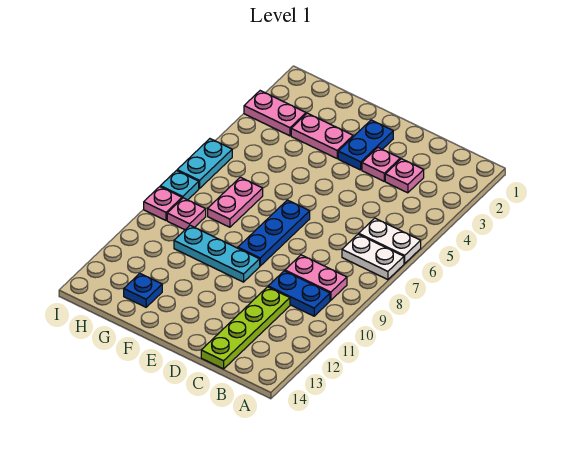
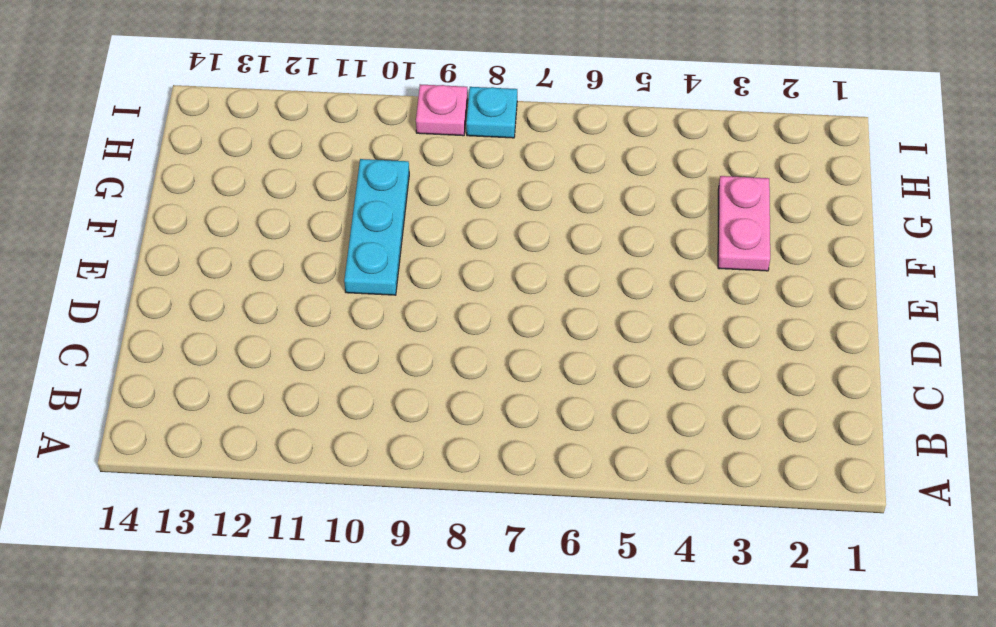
none -> white 1x2 plate [359,218,421,264]
none -> white 1x2 plate [342,234,404,280]
none -> pink 1x2 plate [285,255,347,300]

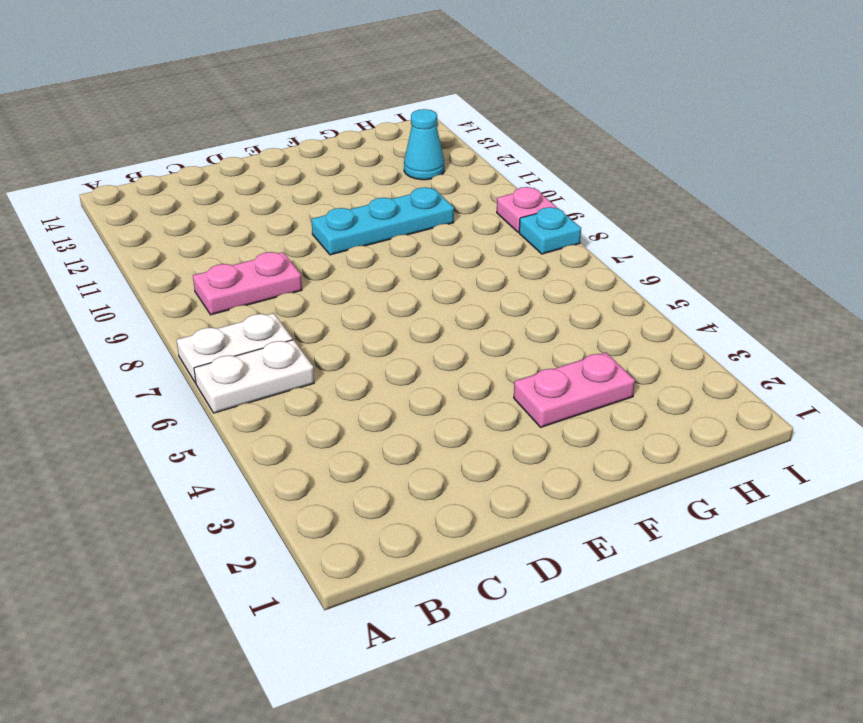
cyan 1x1 cone [404,109,444,180] -> none
none -> blue 1x2 plate [268,271,330,316]
none -> pink 1x1 plate [385,159,424,193]
none -> lime 1x4 plate [201,287,290,369]

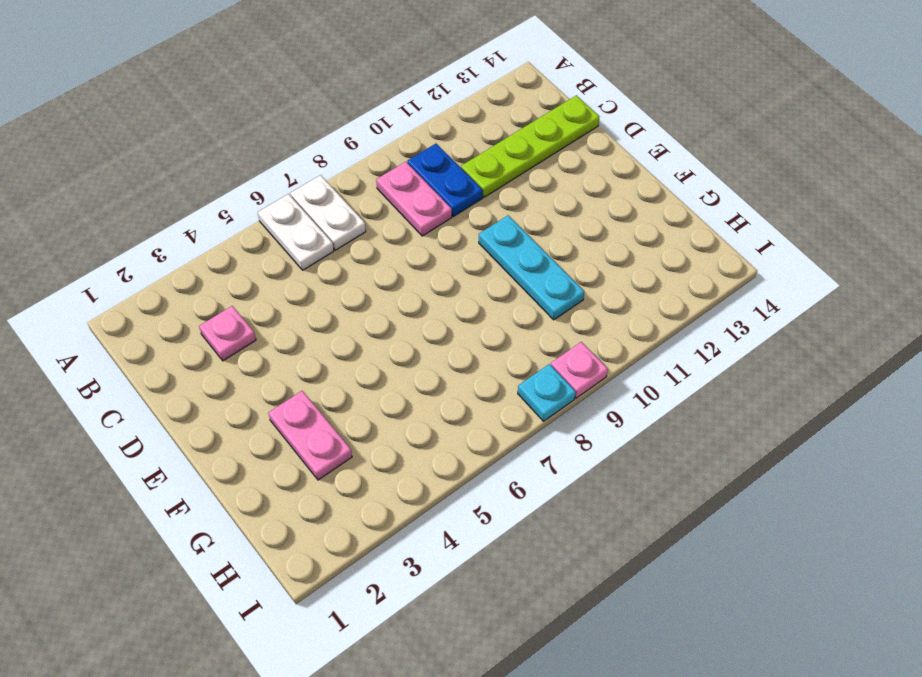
none -> pink 1x1 plate [362,148,400,181]
none -> blue 1x2 plate [338,120,393,170]
none -> blue 1x3 plate [238,200,310,266]

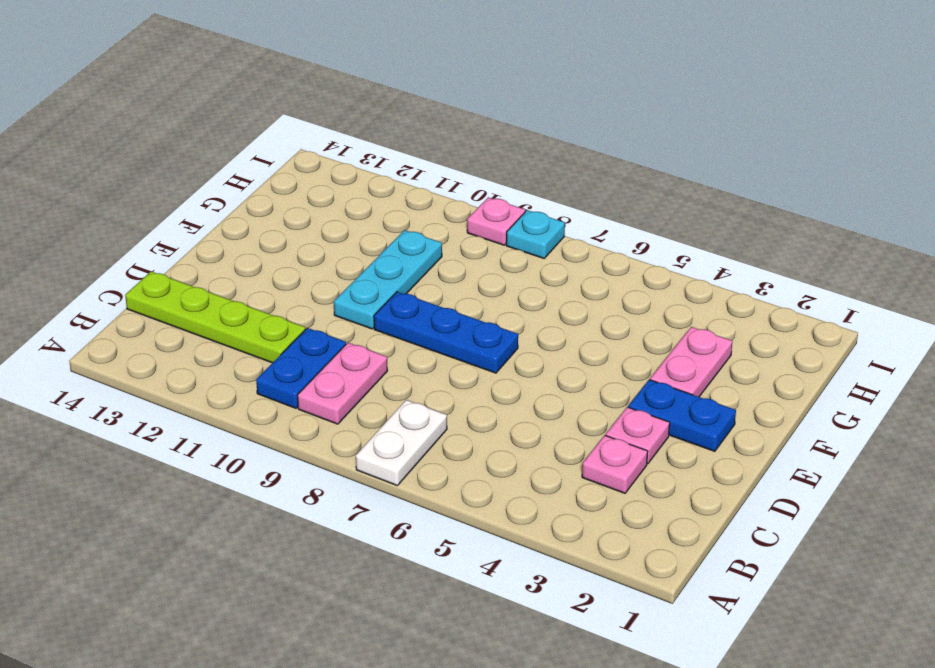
none -> white 1x2 plate [359,218,421,264]
none -> pink 1x2 plate [208,177,263,227]
none -> blue 1x1 plate [124,274,162,307]

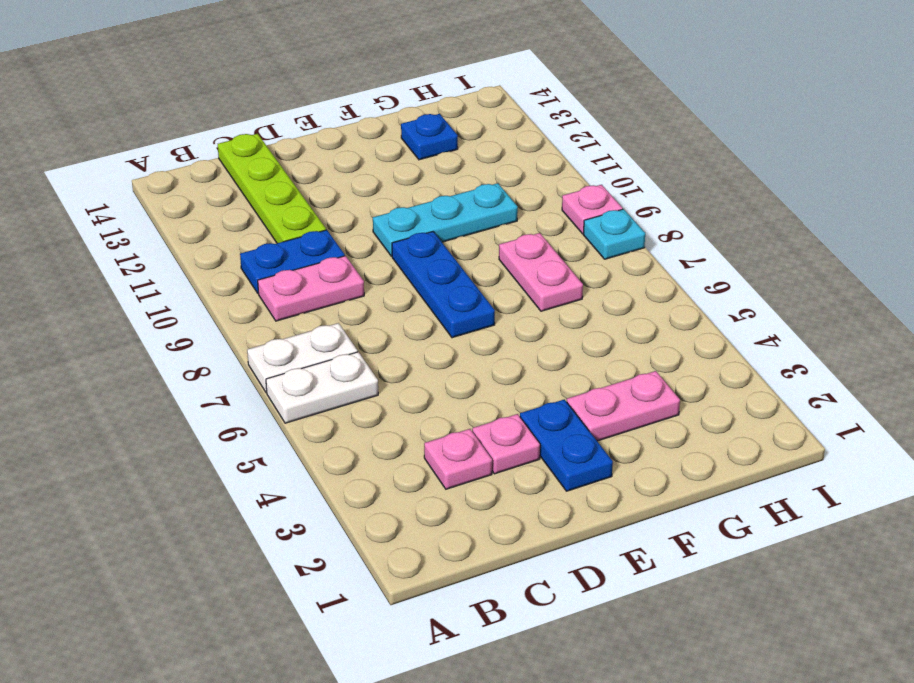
none -> pink 1x2 plate [244,91,306,136]
none -> pink 1x1 plate [167,198,206,230]
none -> cyan 1x2 plate [177,139,232,189]

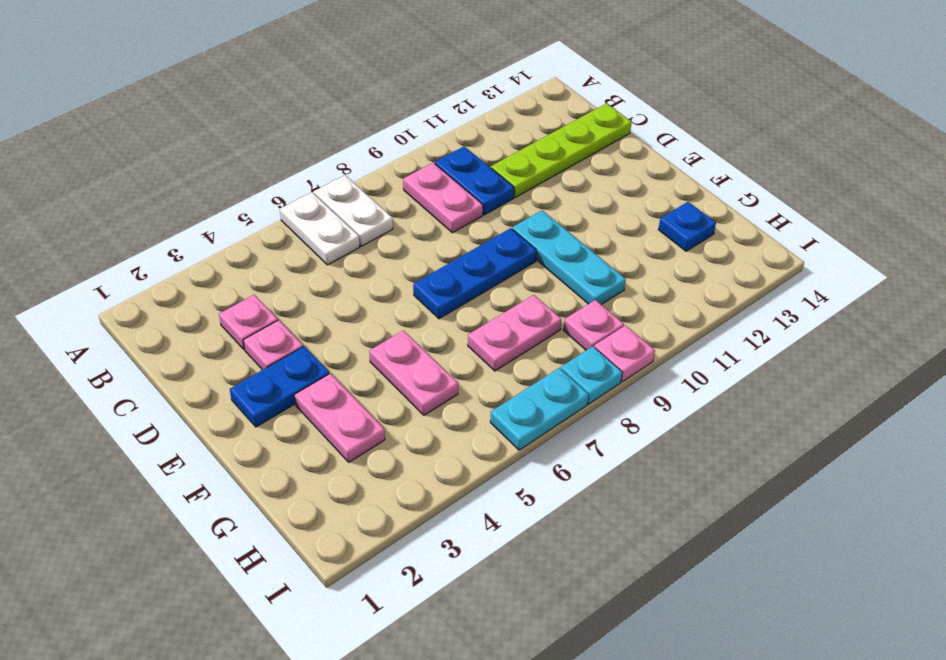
pink 1x2 plate [369,331,458,415] -> pink 1x2 plate moved to [244,91,306,136]

